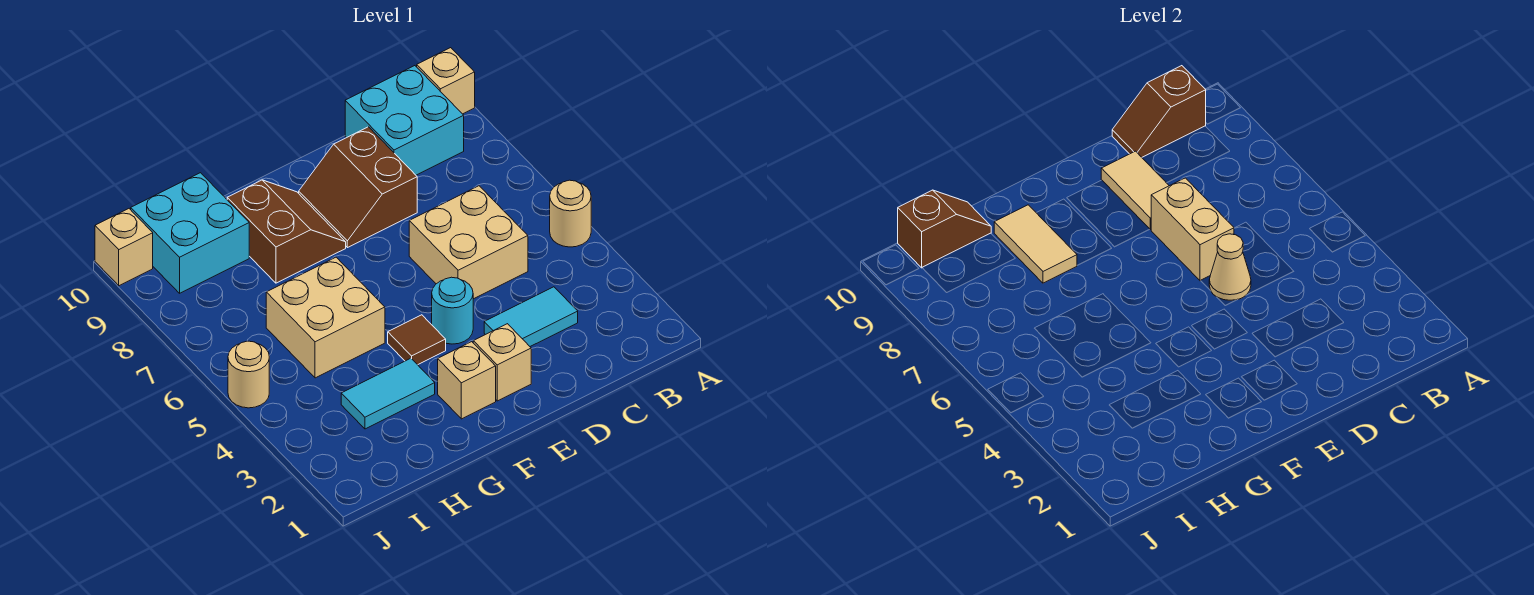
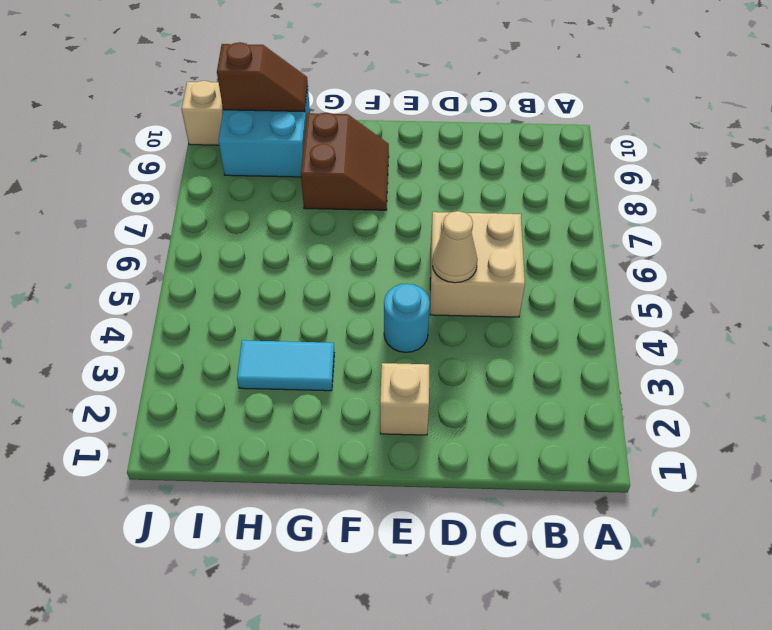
none -> tan 1x1 round brick [550,180,591,247]
none -> tan 1x1 brick [417,48,475,114]
none -> cyan 2x2 brick [345,66,464,175]

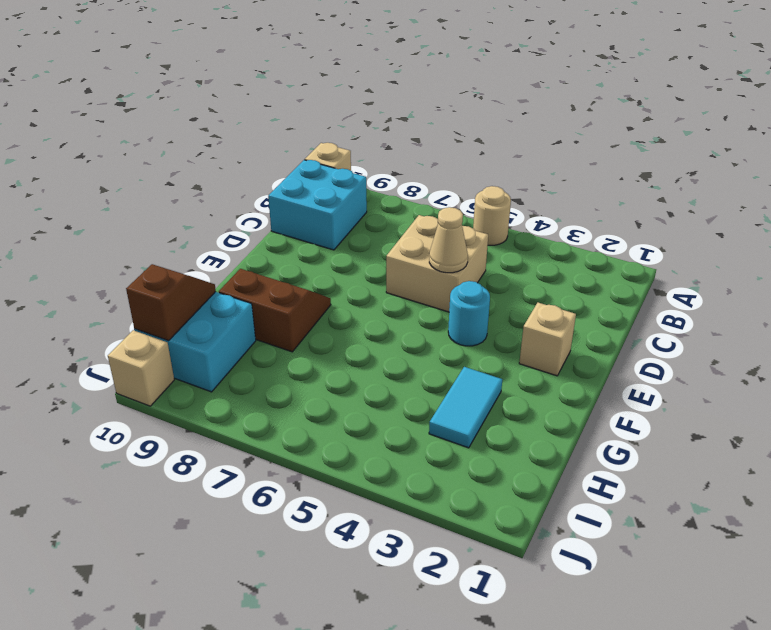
none -> cyan 1x2 tile [484,287,578,346]
none -> brown 2x2 slope [299,127,417,248]
none -> tan 1x1 brick [438,342,496,419]

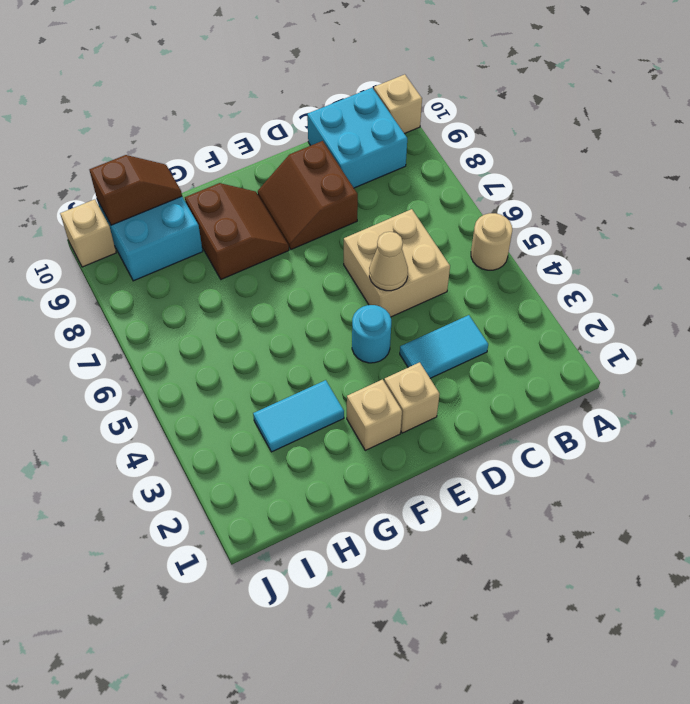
none -> brown 1x1 tile [388,315,446,365]
none -> tan 2x2 brick [266,257,385,378]
none -> tan 1x1 round brick [228,341,269,408]

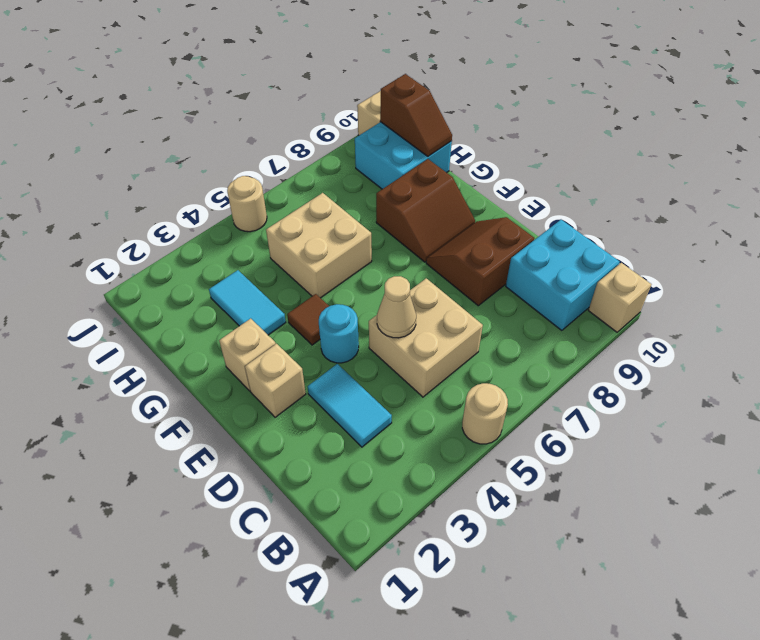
none -> brown 1x2 slope [1112,66,1206,157]
none -> tan 1x2 brick [1151,178,1234,281]
none -> tan 1x2 tile [1101,151,1169,230]

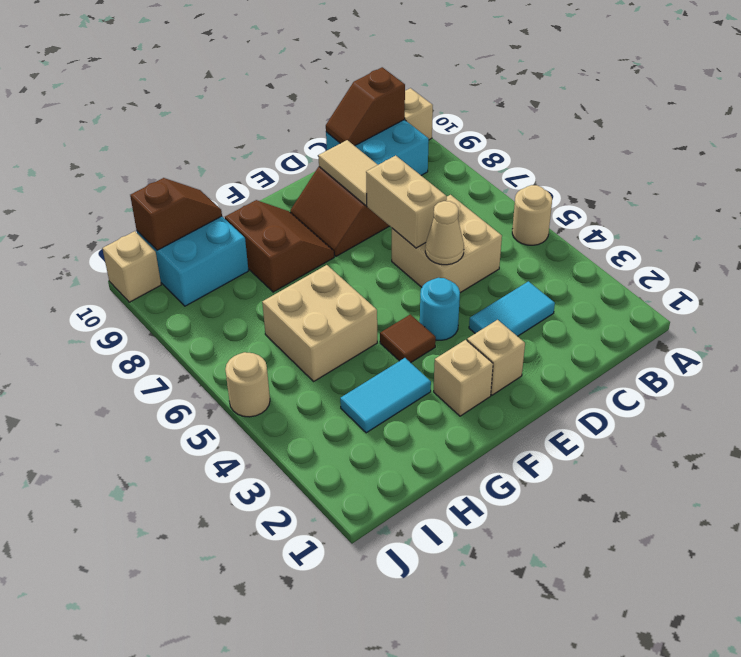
none -> tan 1x2 tile [994,205,1077,283]

